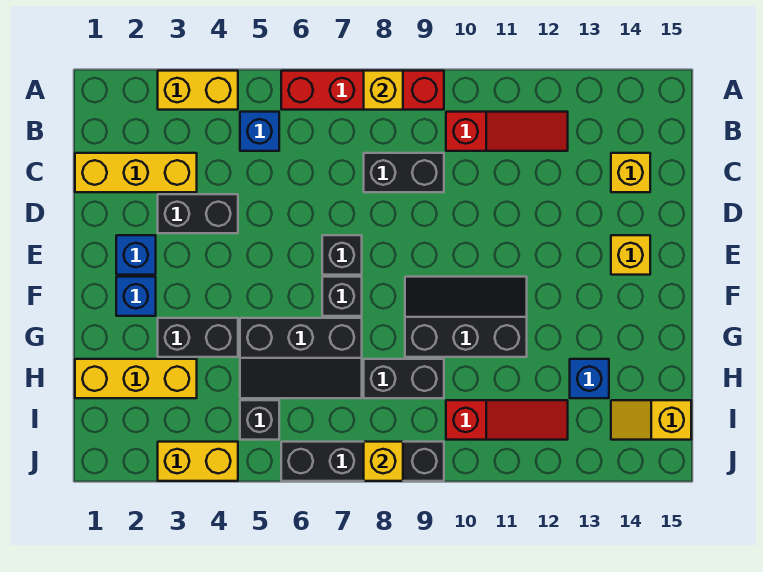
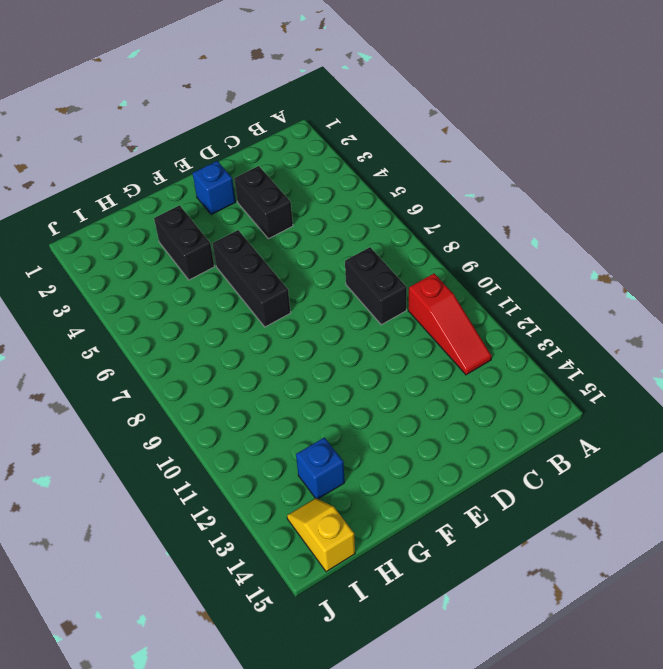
black 1x3 brick [212,230,291,327] -> black 1x1 brick [322,277,362,316]
none -> yellow 1x2 brick [158,71,238,110]
none -> red 1x4 brick [281,71,444,110]
none -> blue 1x1 brick [240,112,279,151]

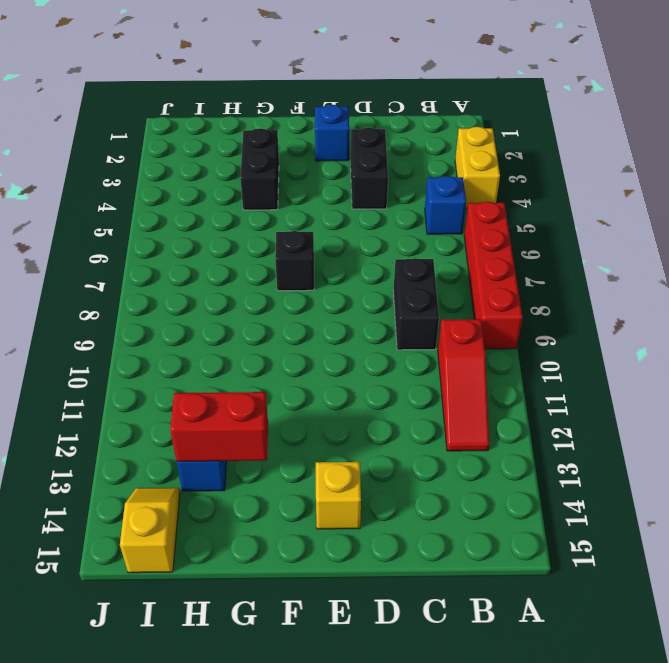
red 1x2 brick [170,392,268,461] -> none
none -> yellow 1x3 brick [75,153,197,192]
none -> yellow 1x1 brick [611,153,650,192]
none -> black 1x1 brick [322,235,362,275]

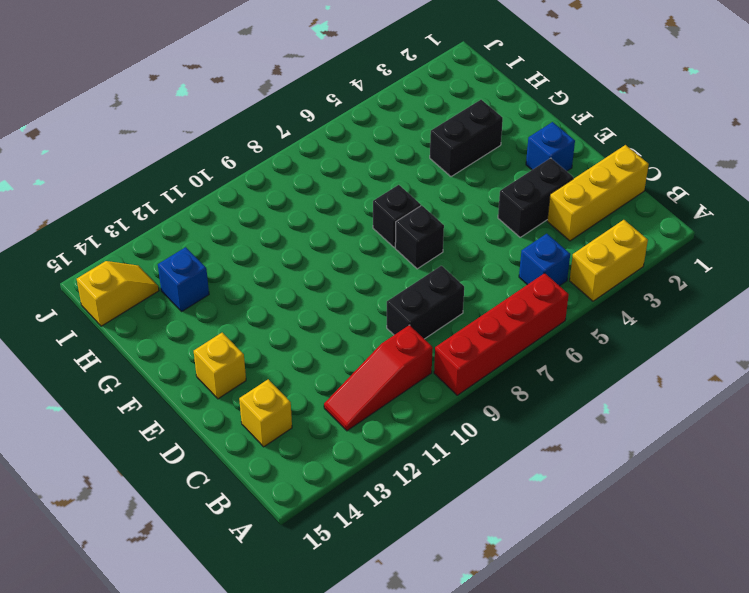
none -> blue 1x1 brick [116,277,156,316]
none -> black 2x3 slope [405,277,527,357]
none -> black 2x3 slope [240,318,362,398]

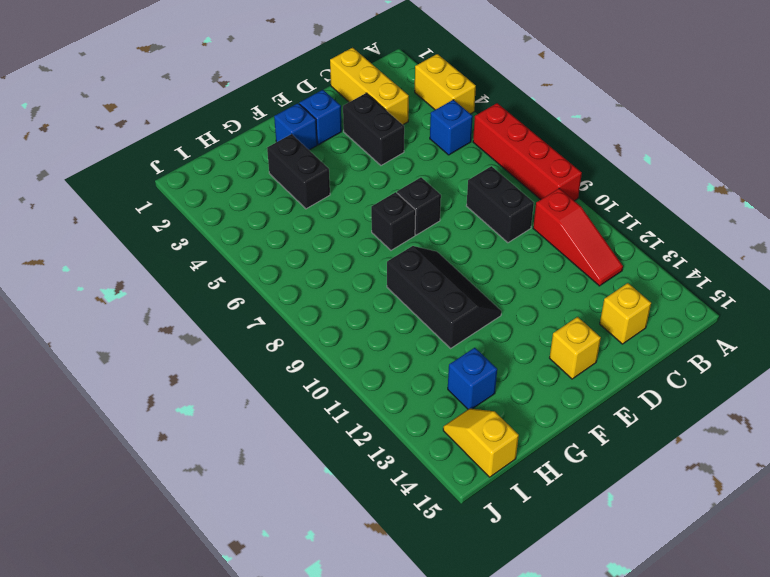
none -> black 2x3 slope [240,318,362,398]
none -> yellow 1x3 brick [75,359,197,398]
none -> black 1x2 brick [364,359,444,398]

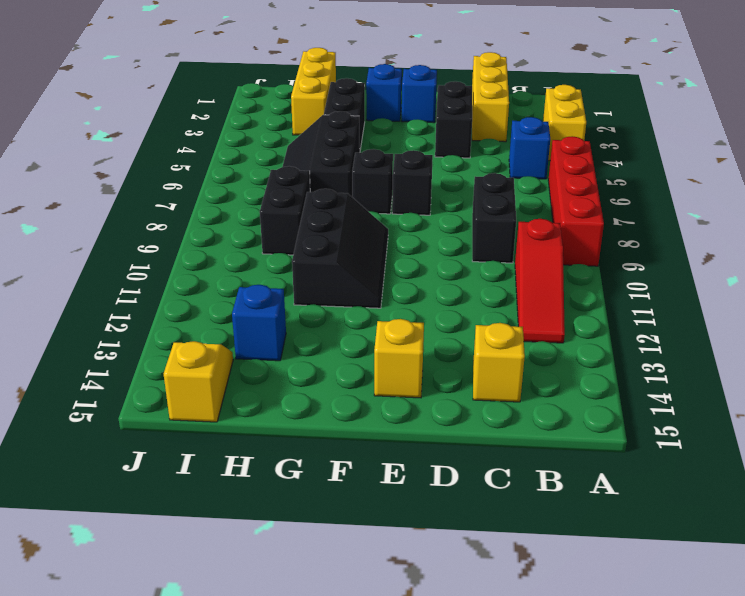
none -> black 1x1 brick [240,400,279,440]
none -> red 1x3 slope [446,400,568,440]
none -> yellow 1x2 brick [158,442,238,481]

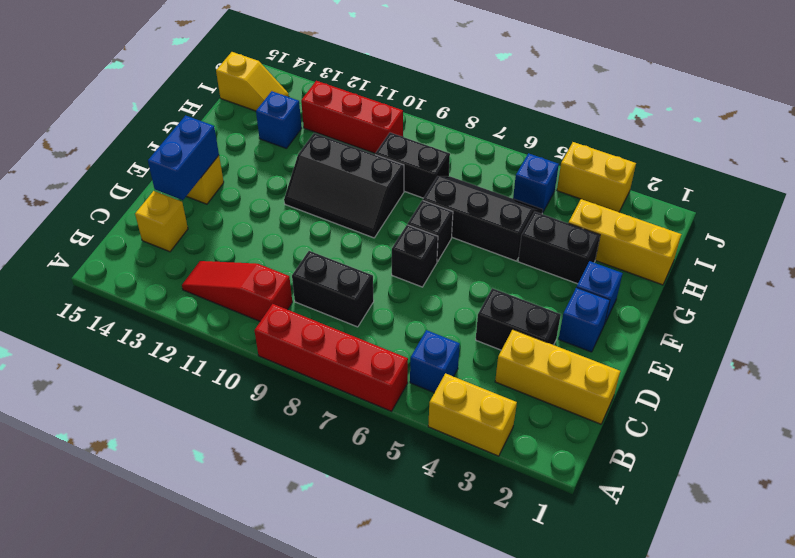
blue 1x2 brick [148,115,219,200] -> none
blue 1x1 brick [513,153,559,213] -> black 1x1 brick [240,400,279,440]
red 1x3 brick [301,81,403,153] -> red 1x3 slope [446,400,568,440]
none -> black 1x4 brick [281,442,444,481]
none -> yellow 1x1 brick [364,71,403,110]
none -> yellow 1x1 brick [364,442,403,481]

